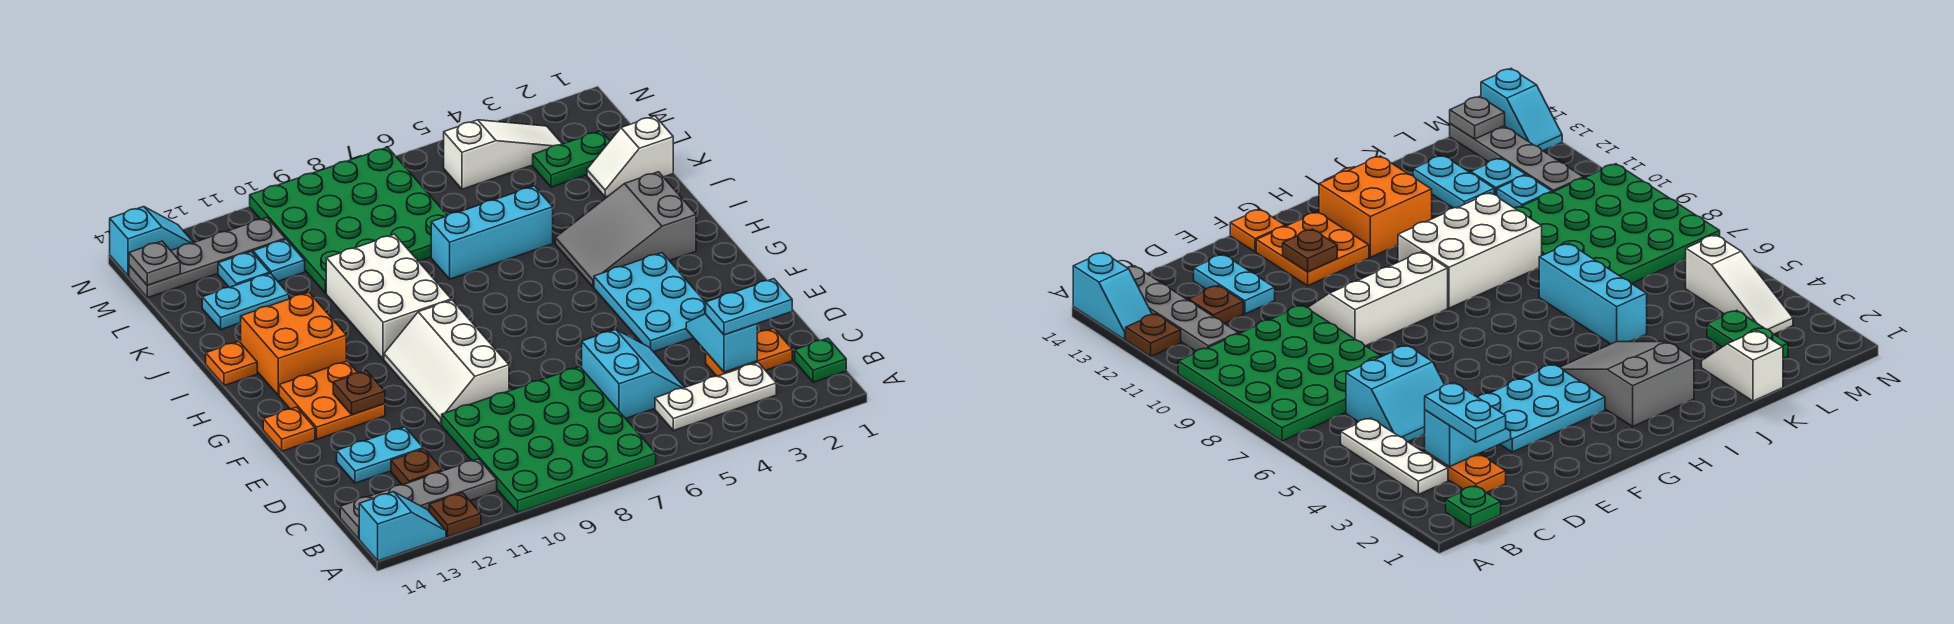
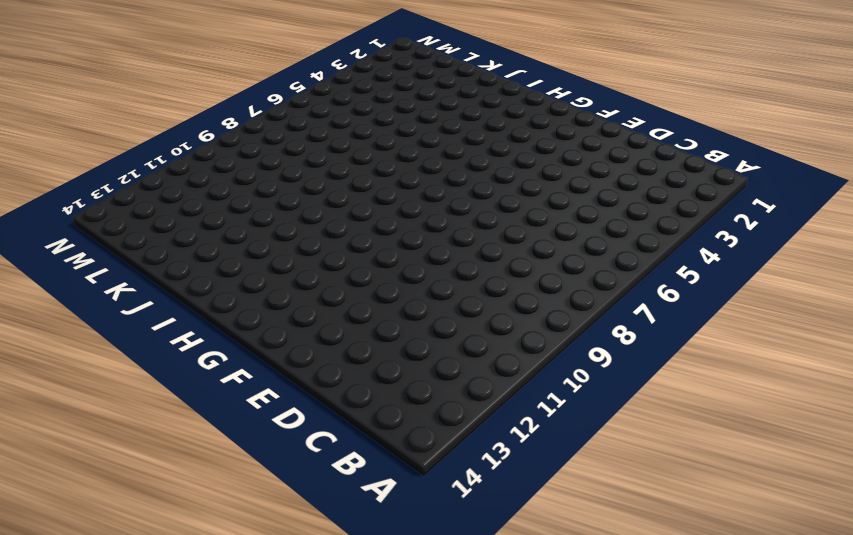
none -> green 4x4 plate [442,367,656,513]
none -> brown 1x1 plate [429,493,481,537]
none -> cyan 1x2 slope [359,492,446,561]
none -> green 1x1 plate [795,338,846,382]

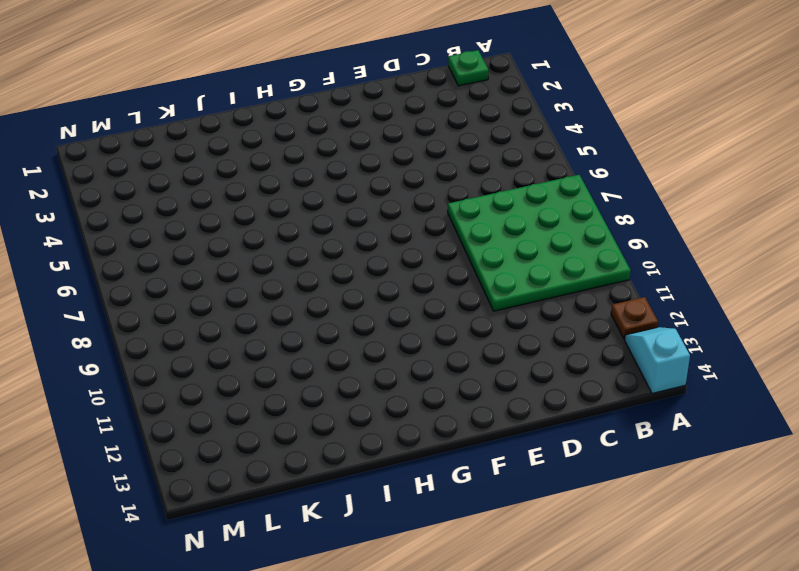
none -> white 1x3 plate [655,362,776,431]
none -> grey 1x4 plate [340,459,497,539]
none -> orange 1x2 plate [706,328,792,376]
none -> cyan 2x2 slope [582,329,684,419]

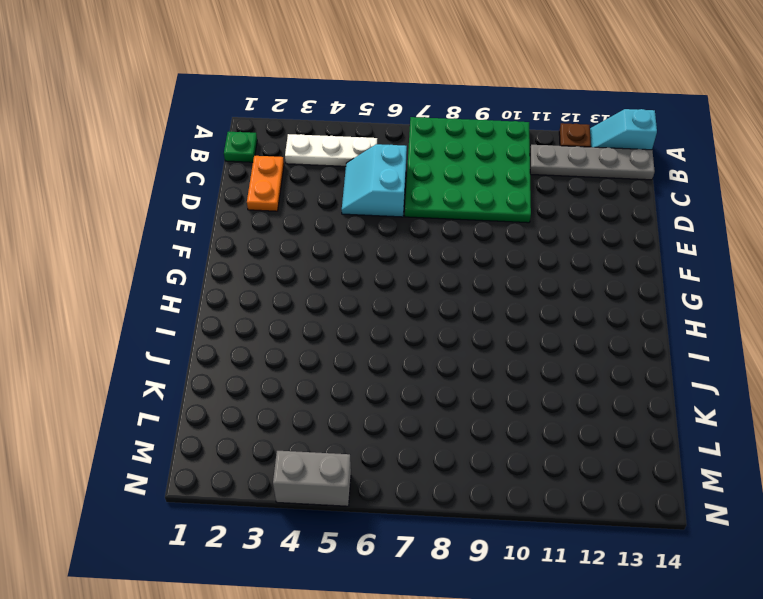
orange 1x2 plate [247,156,284,211] -> orange 1x2 plate turned to [706,328,792,376]
grey 1x2 brick [273,451,351,506] -> none
none -> brown 1x1 plate [391,449,443,485]
none -> cyan 1x2 plate [337,427,423,483]
none -> cyan 2x3 plate [594,253,706,352]
none -> white 2x3 slope [384,300,509,425]

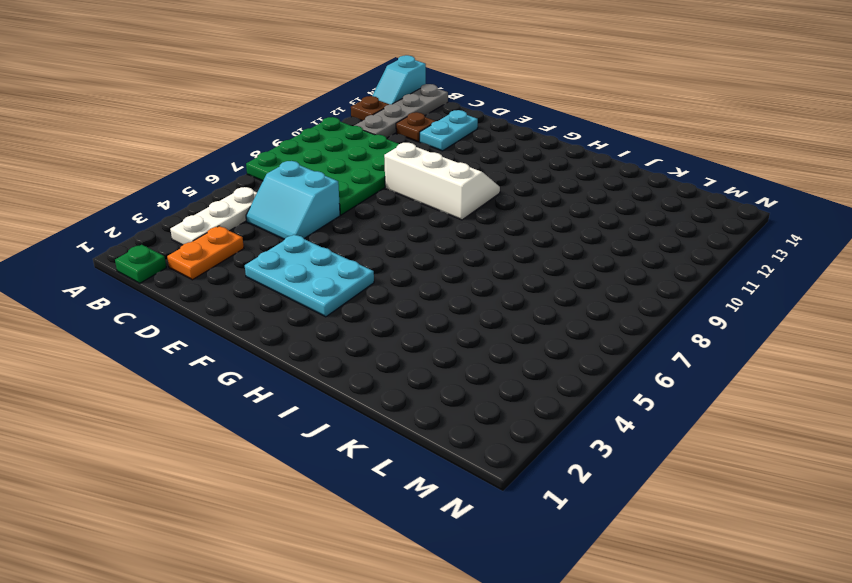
none -> orange 2x2 plate [279,361,385,439]
none -> orange 1x1 plate [263,407,315,451]
none -> grey 2x3 slope [555,172,696,287]
none -> white 2x3 brick [326,234,451,359]

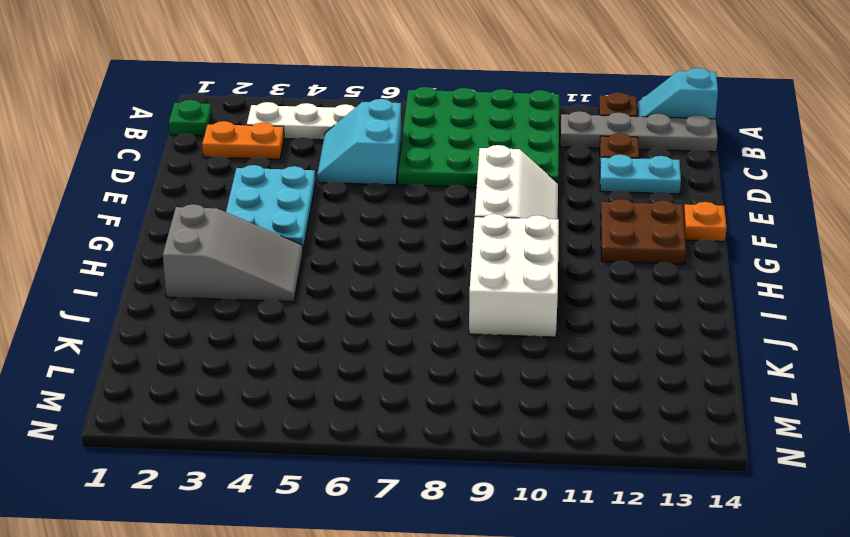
brown 2x2 plate [601,199,686,264] -> orange 2x2 plate [279,361,385,439]
none -> orange 2x2 brick [241,292,346,395]
none -> orange 1x1 plate [206,341,257,386]
none -> cyan 1x3 brick [431,186,553,279]
none -> white 1x2 slope [587,116,673,197]

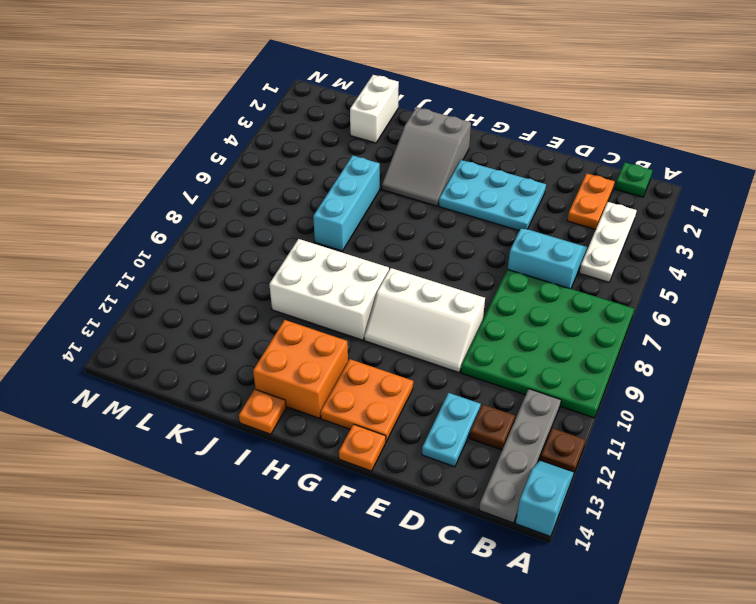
white 1x2 brick [350,75,399,143] -> white 1x2 slope [587,116,673,197]
none -> green 4x4 plate [250,147,447,293]
none -> cyan 1x2 plate [202,273,289,329]
none -> green 1x2 plate [533,131,610,187]
none -> cyan 1x1 plate [253,239,305,281]

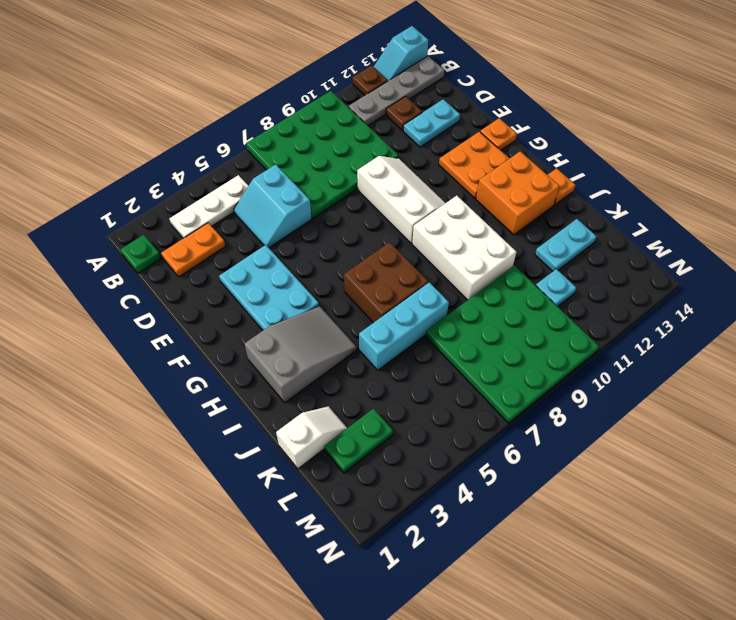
brown 2x2 brick [344,242,428,323] -> none
none -> cyan 1x1 plate [218,252,270,288]
none -> white 1x3 slope [444,120,562,189]
none -> grey 1x4 plate [129,218,285,298]
none -> cyan 1x2 slope [110,207,194,276]

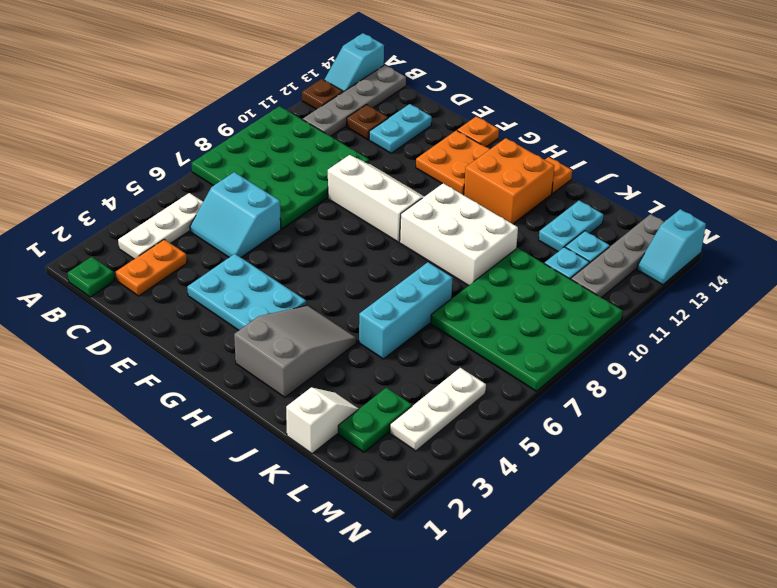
white 1x3 plate [390,368,486,451] -> white 1x3 slope [444,120,562,189]
none -> cyan 1x2 slope [686,314,757,372]
none -> brown 1x1 plate [333,371,385,415]
none -> grey 1x1 plate [129,241,180,285]
none -> cyan 1x2 plate [706,279,792,335]

